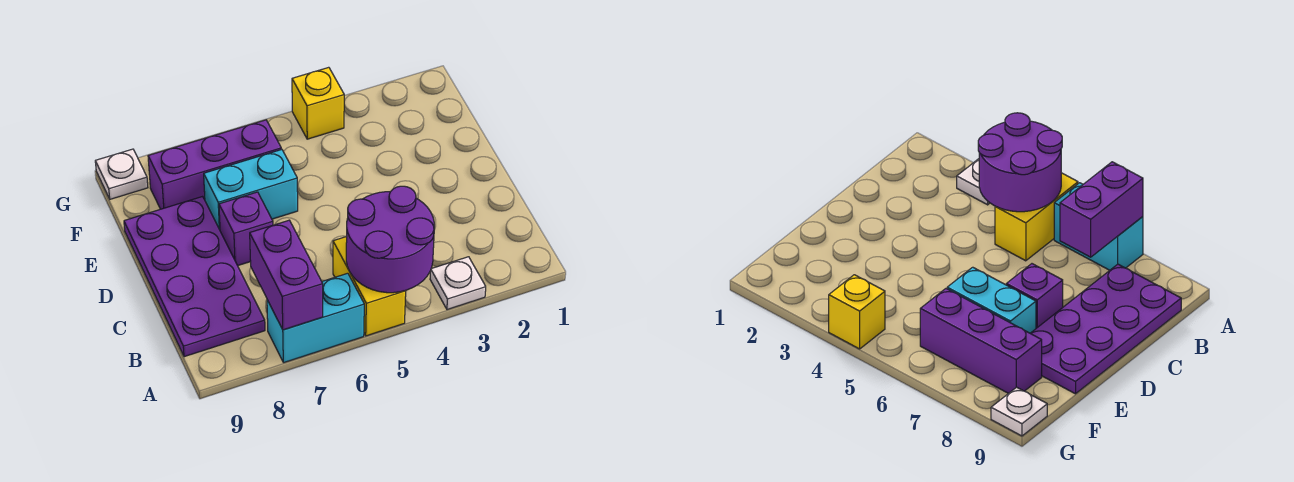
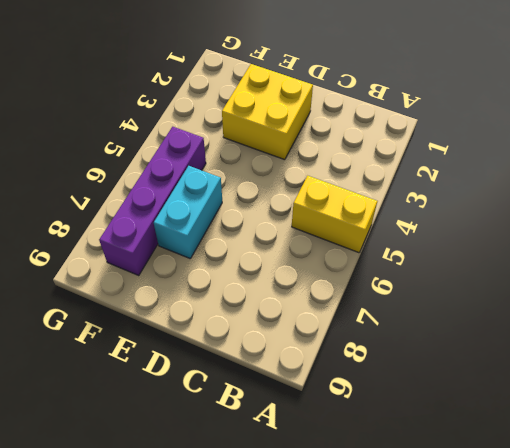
yellow 2x2 brick [222,64,313,160] -> none
purple 1x4 brick [99,127,206,276] -> purple 1x3 brick [148,120,281,209]
none -> white 1x1 plate [430,257,486,310]
none -> cyan 1x2 brick [267,273,364,363]

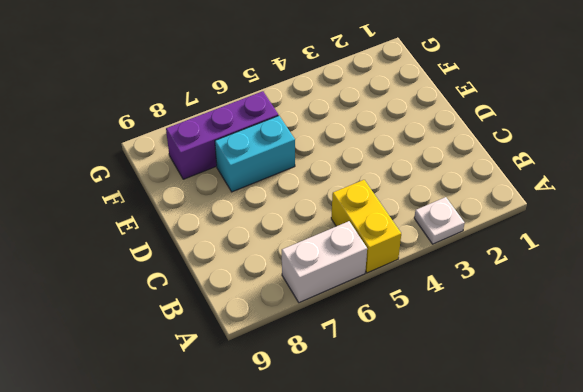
white 1x2 brick [282,221,367,303] -> cyan 1x2 brick [267,273,364,363]
none -> purple 2x4 plate [124,197,265,357]
none -> purple 1x1 brick [219,192,273,266]

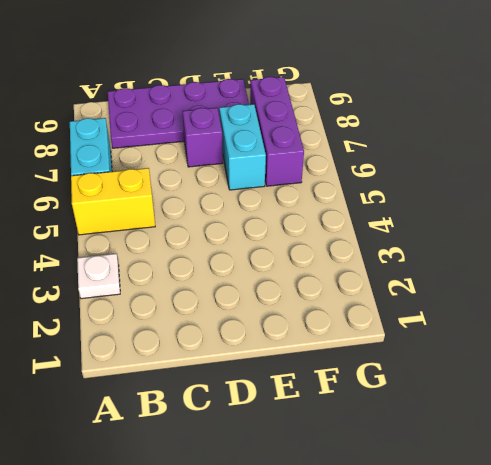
none -> yellow 1x1 brick [292,67,344,139]
none -> white 1x1 plate [95,149,148,199]

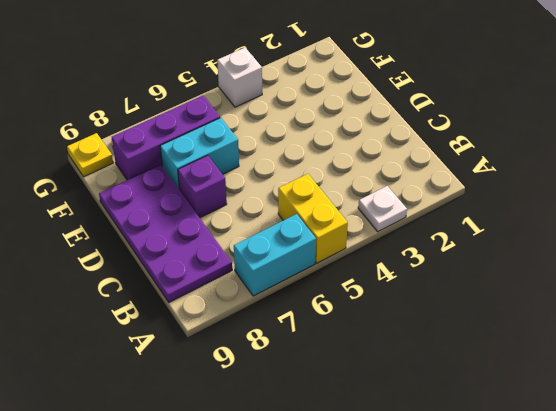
white 1x1 brick [217,48,262,107] -> yellow 1x1 brick [292,67,344,139]
yellow 1x1 plate [67,133,113,177] -> white 1x1 plate [95,149,148,199]
none -> purple 2x2 round brick [346,186,434,293]
none -> purple 1x2 brick [250,220,323,330]

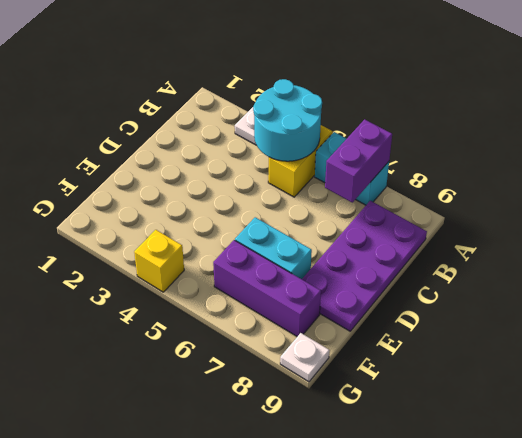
cyan 2x2 round brick [253,79,322,161] -> purple 2x2 round brick [346,186,434,293]
none -> purple 1x1 brick [219,192,273,266]

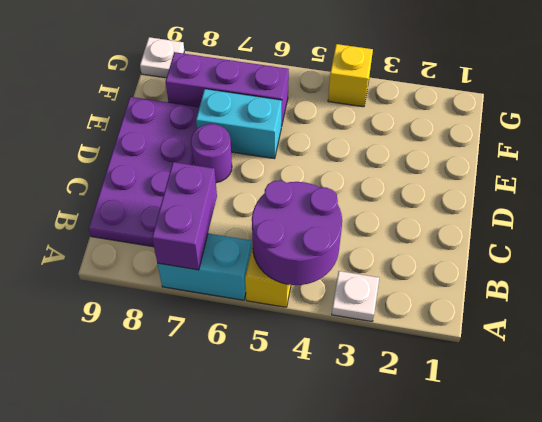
purple 1x1 round brick [191,124,232,183] -> purple 1x1 brick [219,192,273,266]

